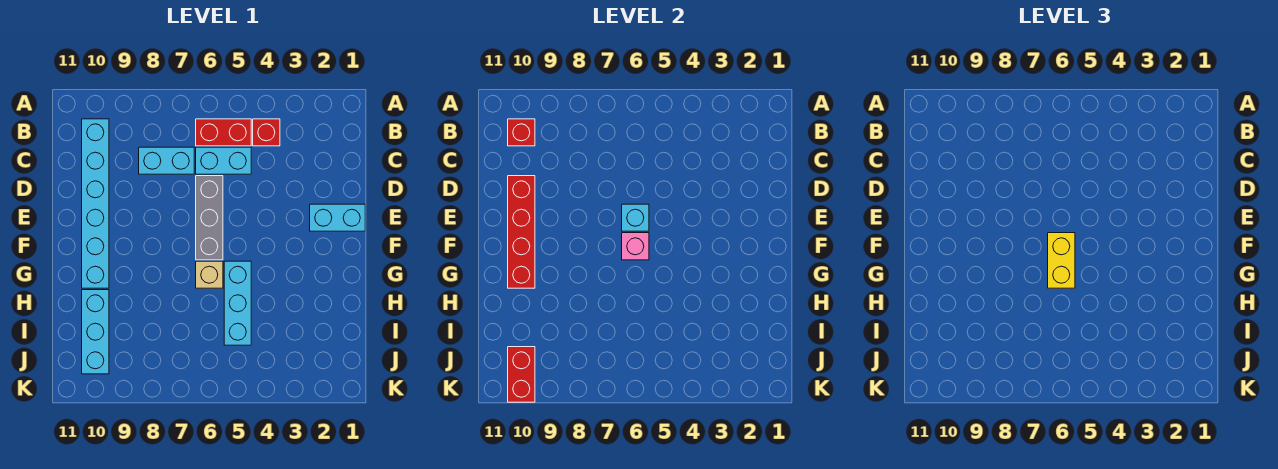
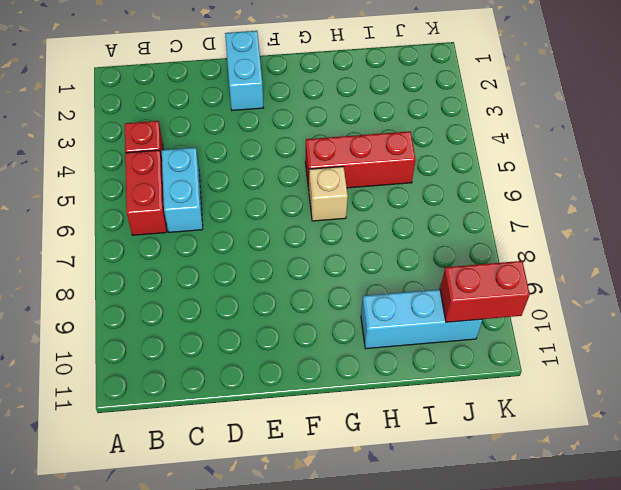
red 1x3 brick [305,131,416,189] -> cyan 1x3 brick [224,261,251,345]
none -> cyan 1x6 brick [82,119,109,288]
none -> cyan 1x2 brick [139,147,194,174]
none -> grey 1x3 brick [196,176,223,260]

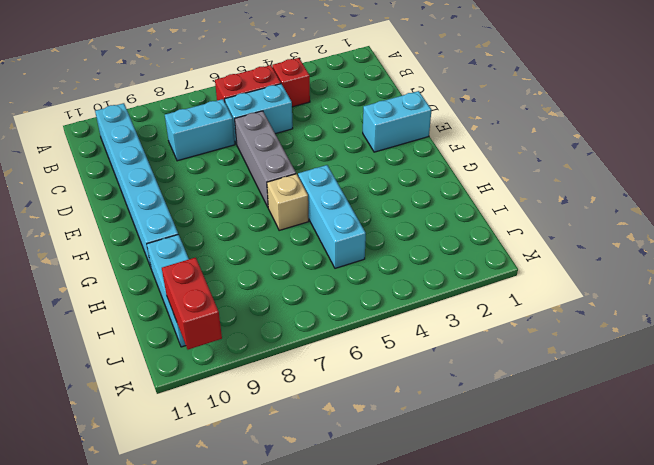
none -> red 1x1 brick [508,119,535,146]
none -> red 1x4 brick [508,176,535,288]
none -> cyan 1x1 brick [622,204,649,231]

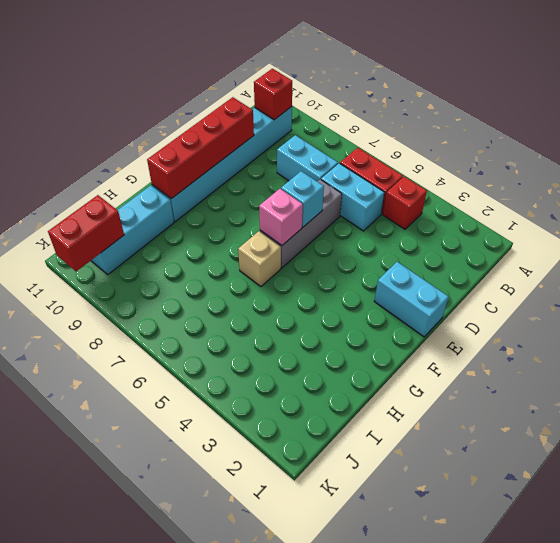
none -> cyan 1x3 brick [224,261,251,345]
none -> yellow 1x2 brick [1048,233,1075,288]

